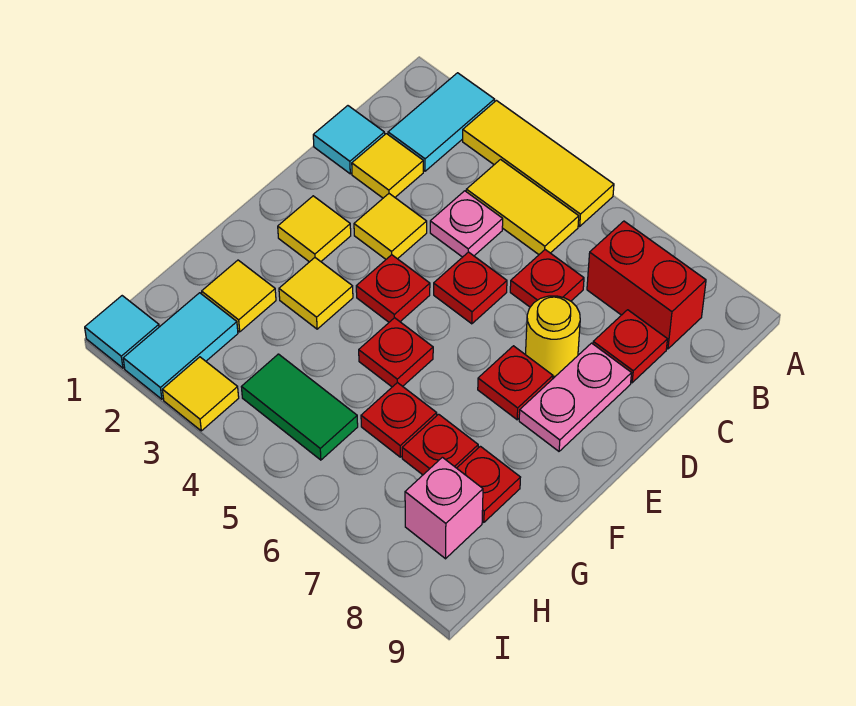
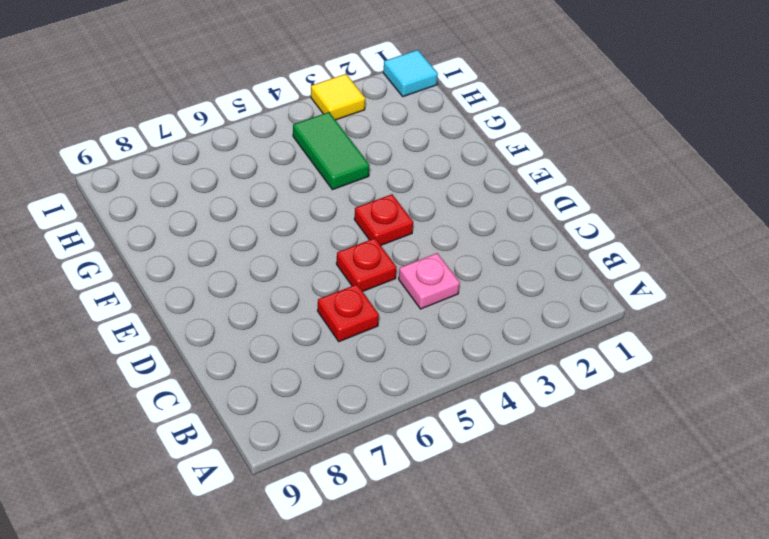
green 1x2 tile [293,112,370,190] -> green 1x2 tile turned to [242,354,358,460]
none -> cyan 1x2 tile [388,73,495,171]
none -> yellow 1x3 tile [463,101,614,226]
none -> yellow 1x2 tile [466,160,579,254]

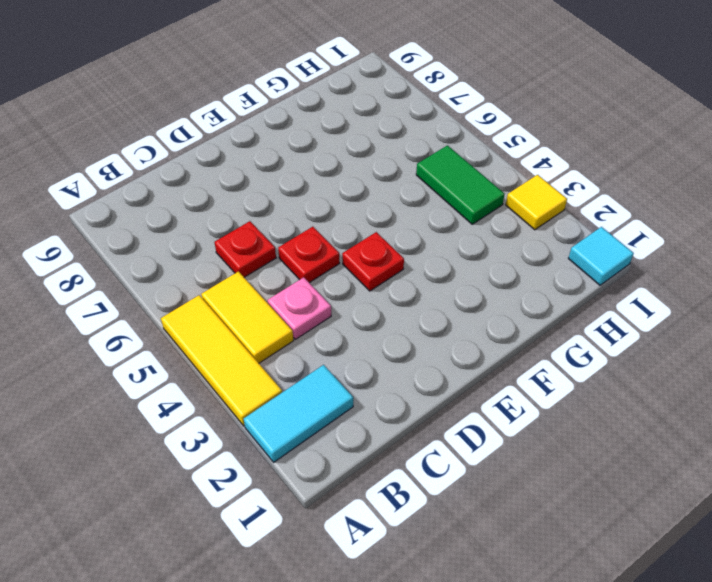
none -> red 1x2 brick [587,221,706,349]
none -> cyan 1x1 tile [313,106,385,174]
none -> yellow 1x1 tile [352,134,423,198]

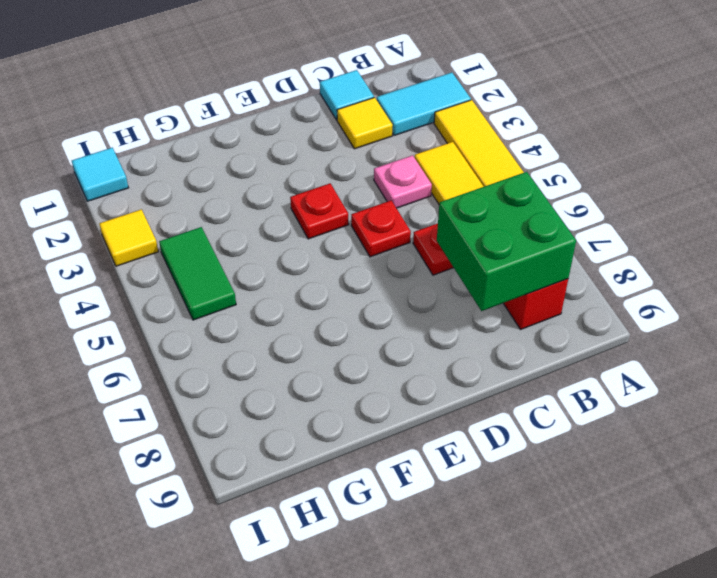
green 2x2 brick [437,172,576,311] -> none
none -> red 1x1 plate [593,310,667,383]
none -> yellow 1x1 tile [354,194,427,259]
none -> yellow 1x1 round brick [526,296,580,376]

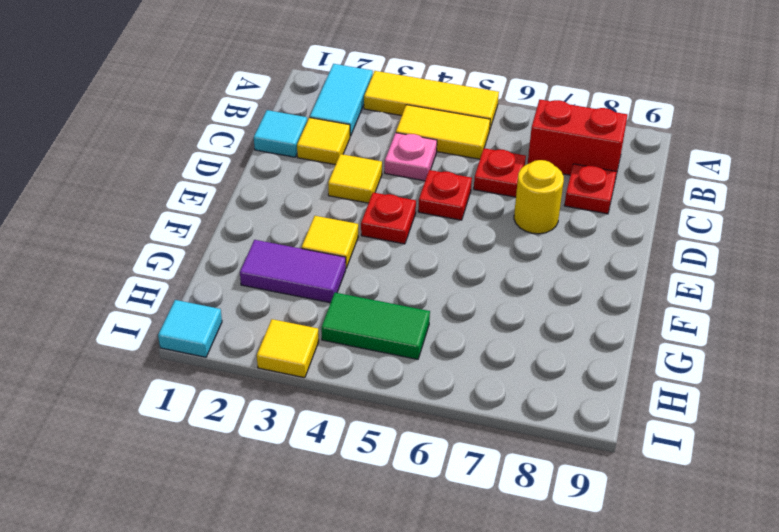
purple 1x2 tile [240,240,346,303] -> yellow 1x1 tile [202,260,276,332]
none -> pink 1x2 plate [519,343,631,451]
none -> yellow 1x1 tile [278,196,351,262]
none -> red 1x1 plate [478,346,553,420]

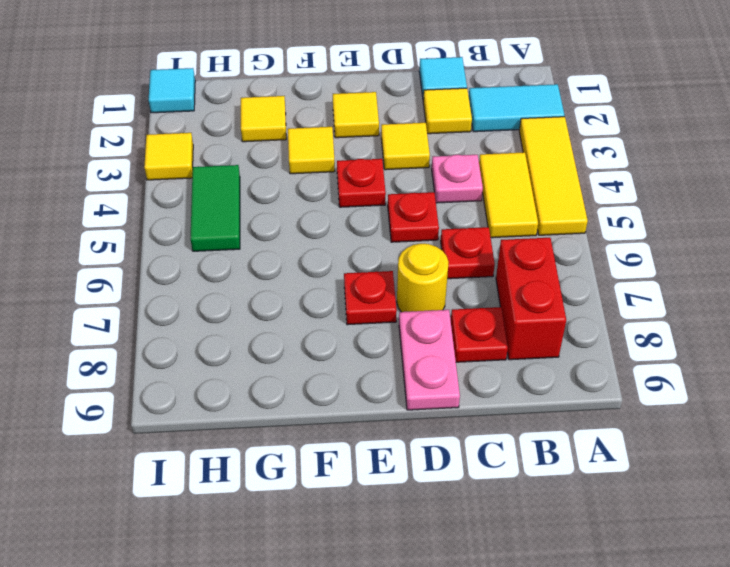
pink 1x2 plate [399,310,460,410] -> pink 1x2 plate turned to [519,343,631,451]
none -> red 1x1 plate [359,318,433,387]
none -> red 1x1 plate [361,382,437,457]
none -> red 1x1 plate [402,414,478,475]

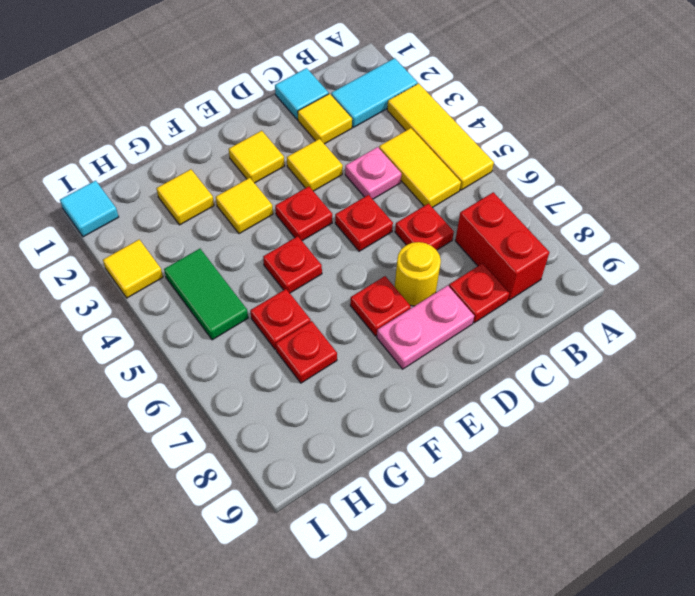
none -> red 1x1 plate [457,446,521,522]
none -> cyan 1x2 tile [123,293,238,399]
none -> pink 1x1 brick [405,457,483,559]

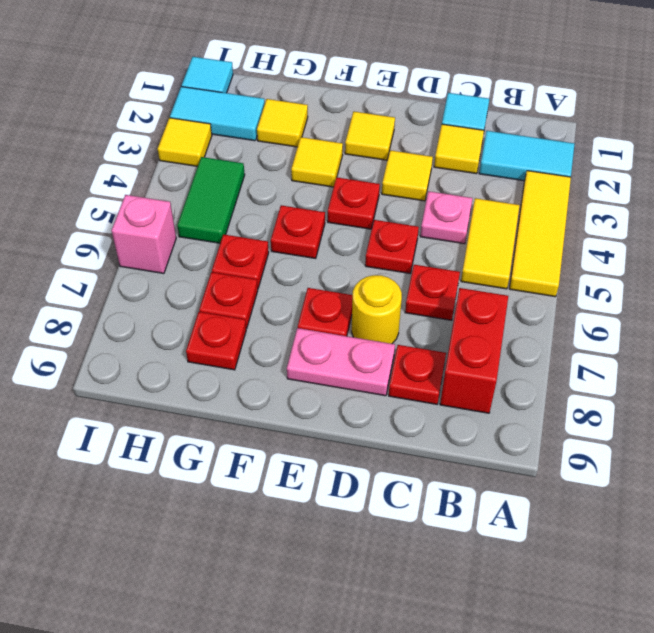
pink 1x1 brick [111,195,176,274] -> pink 1x1 brick moved to [405,457,483,559]

